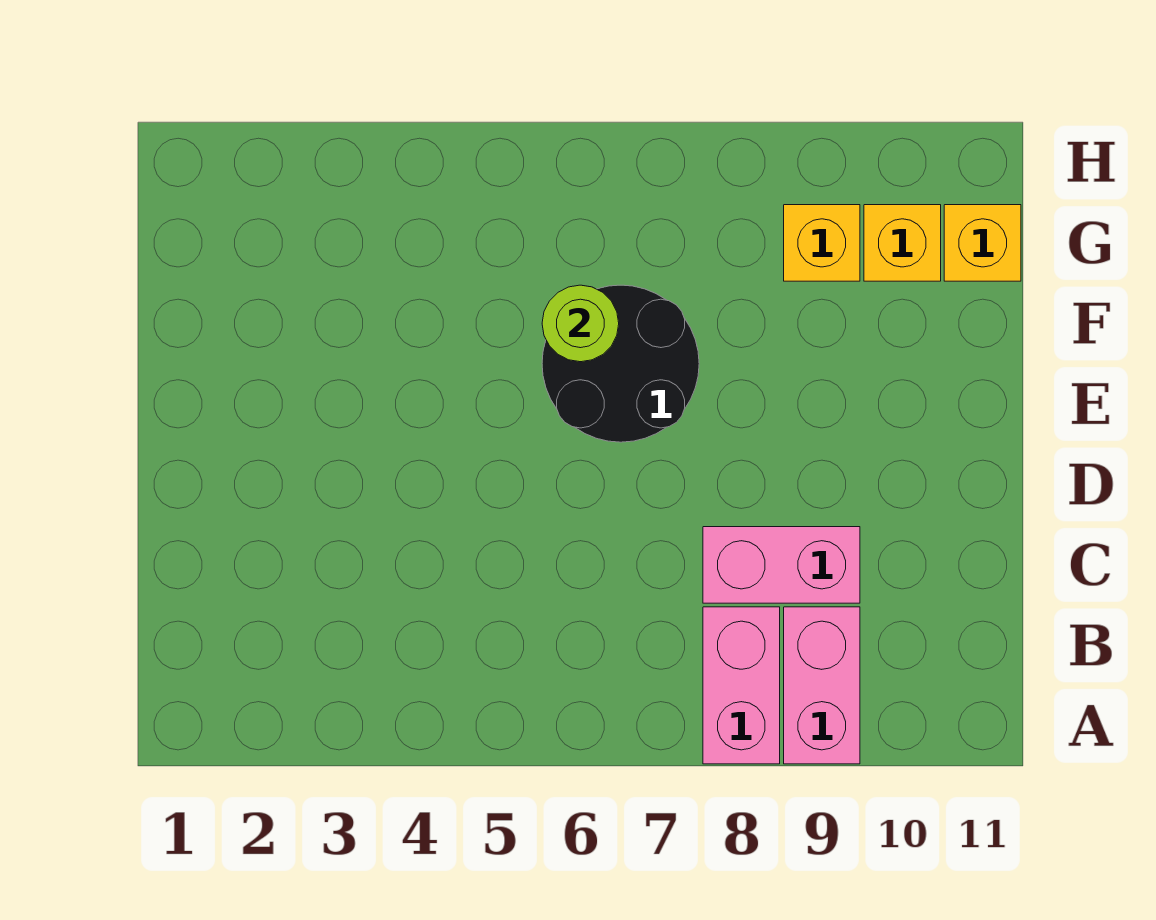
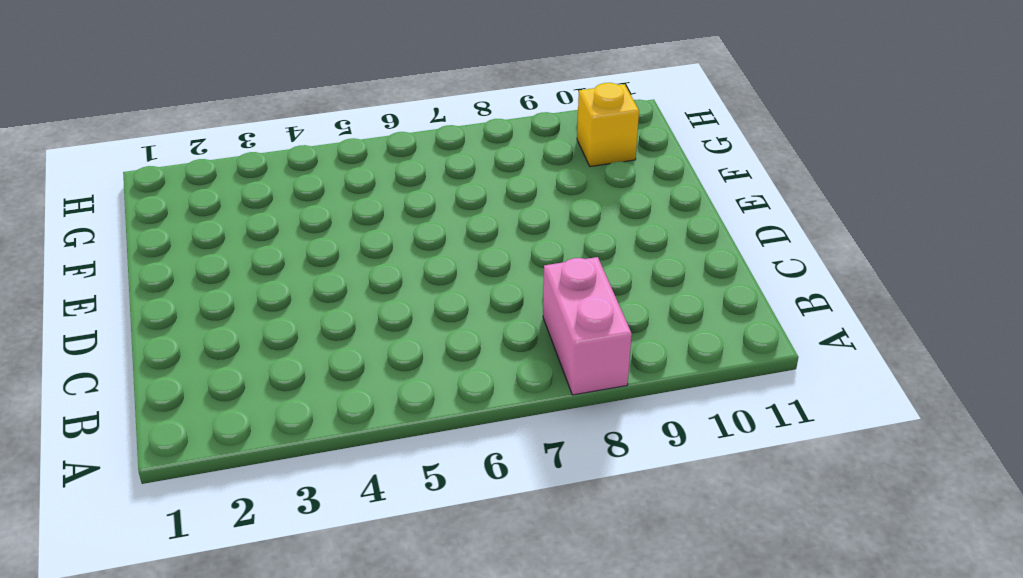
none -> pink 1x2 brick [784,607,860,764]
none -> pink 1x2 brick [703,527,860,603]

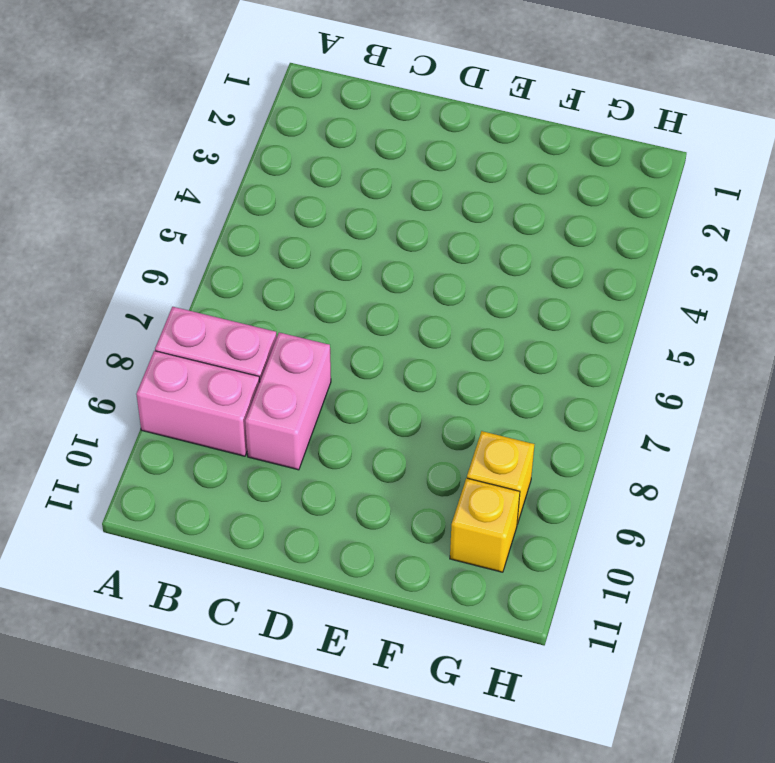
none -> black 2x2 round brick [542,285,699,442]
none -> yellow 1x1 brick [944,205,1021,281]

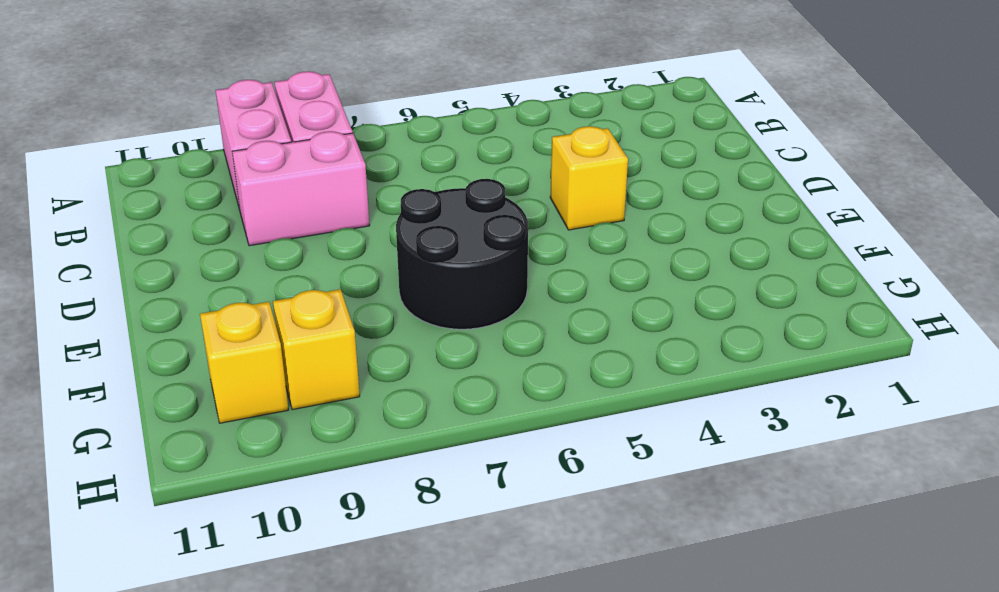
yellow 1x1 brick [550,126,628,230] -> yellow 1x1 brick moved to [944,205,1021,281]
none -> lime 1x1 round brick [542,285,619,362]

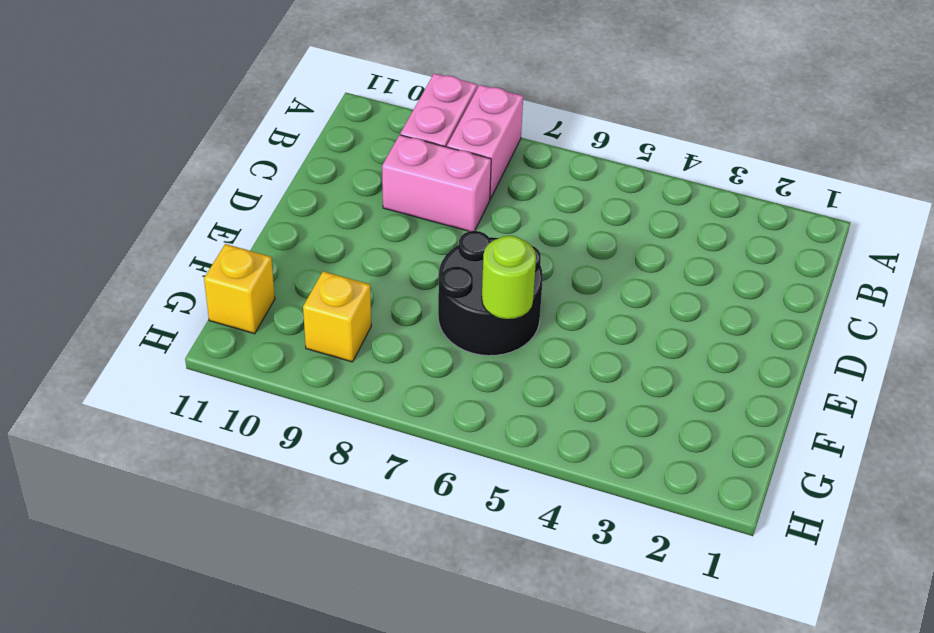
none -> yellow 1x1 brick [864,205,941,281]

